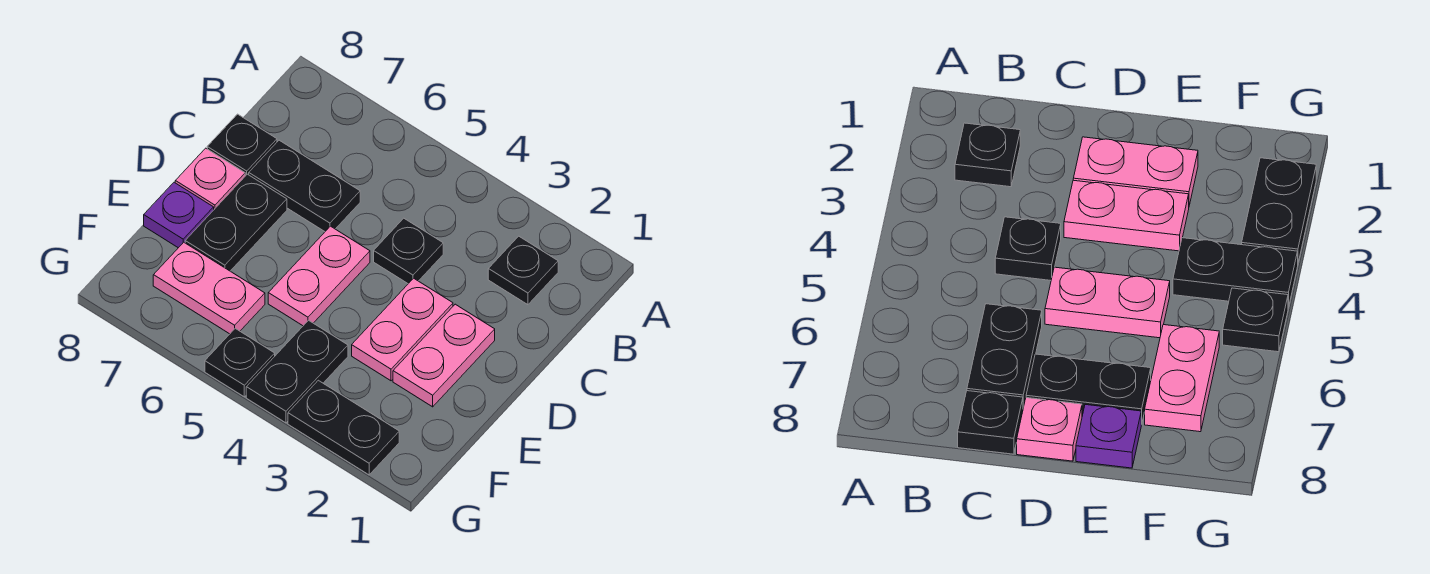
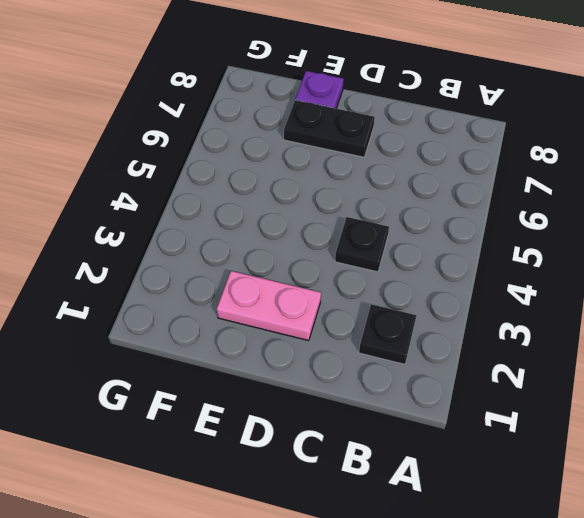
none -> black 1x2 plate [249,140,360,231]
none -> black 1x1 plate [207,114,277,176]
none -> pink 1x2 plate [352,278,453,381]

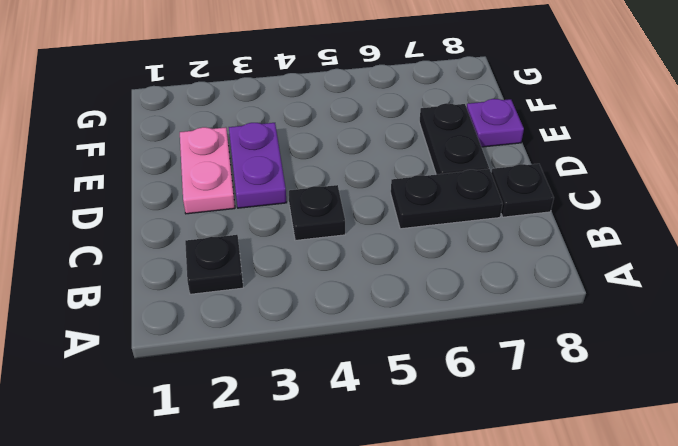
purple 1x2 plate [229,123,287,208] -> pink 1x2 plate [352,278,453,381]
none -> pink 1x2 plate [268,226,370,326]
none -> pink 1x1 plate [175,148,245,209]
none -> black 1x2 plate [246,320,348,423]

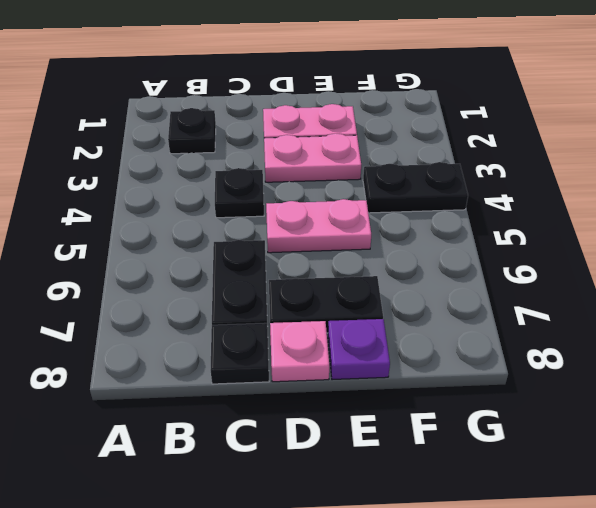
none -> pink 1x2 plate [153,242,265,334]
none -> black 1x2 plate [288,380,399,475]
none -> black 1x1 plate [205,328,275,397]

